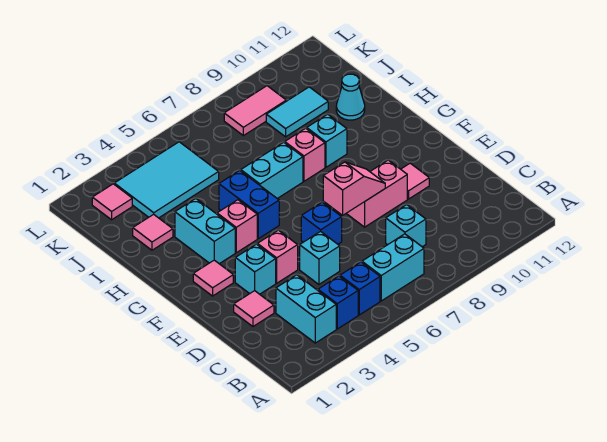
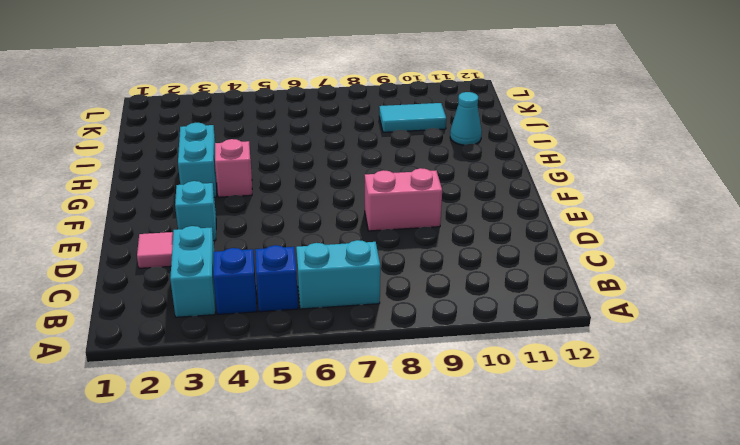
none -> cyan 1x1 brick [386,205,426,247]
none -> cyan 1x1 brick [300,231,340,284]
none -> pink 1x1 brick [257,230,298,283]

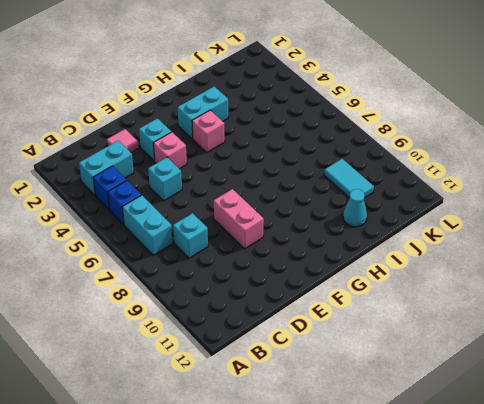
none -> blue 1x1 brick [301,202,342,244]
none -> pink 1x1 tile [401,163,429,199]
none -> pink 1x1 tile [193,260,233,296]

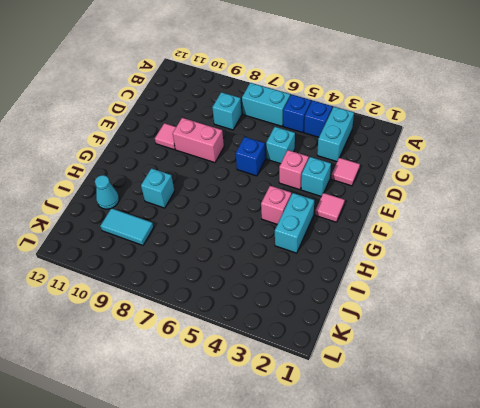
none -> blue 1x2 brick [219,170,279,239]
none -> cyan 1x2 brick [241,142,303,199]
none -> pink 1x1 brick [285,128,325,181]

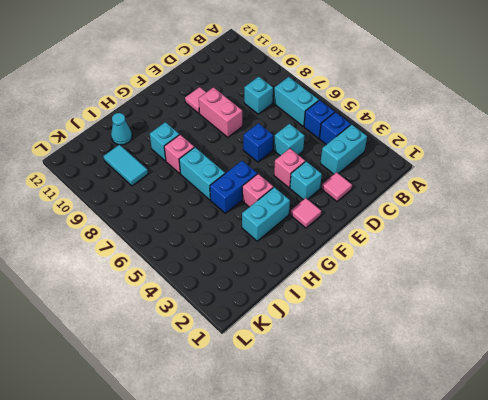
none -> pink 1x1 tile [133,214,173,250]
none -> cyan 2x3 tile [114,142,219,218]
none -> pink 1x1 tile [92,184,132,220]

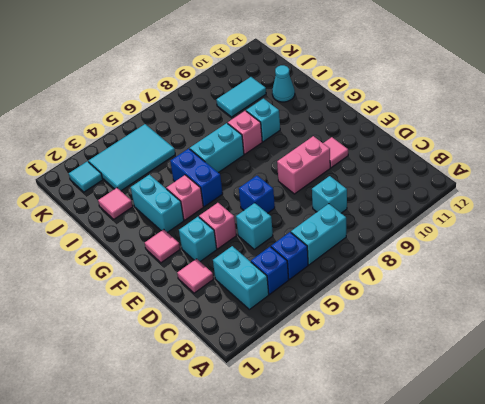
cyan 1x1 tile [69,161,103,192] -> pink 1x1 tile [92,184,132,220]
none -> pink 1x2 tile [224,86,286,136]
none -> pink 1x2 slope [323,162,385,215]

